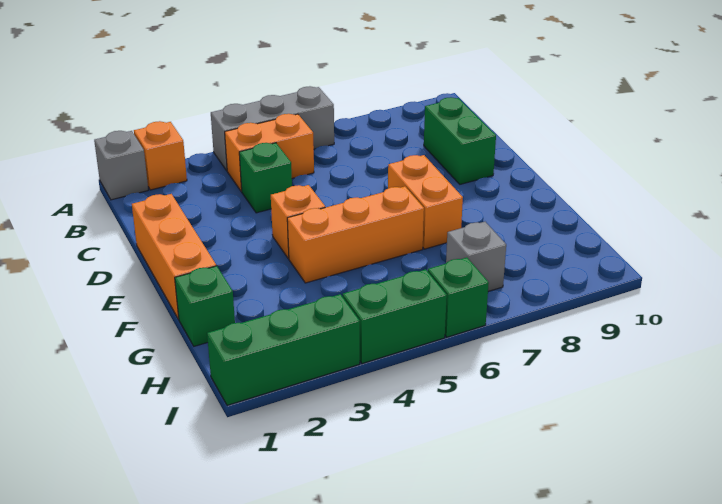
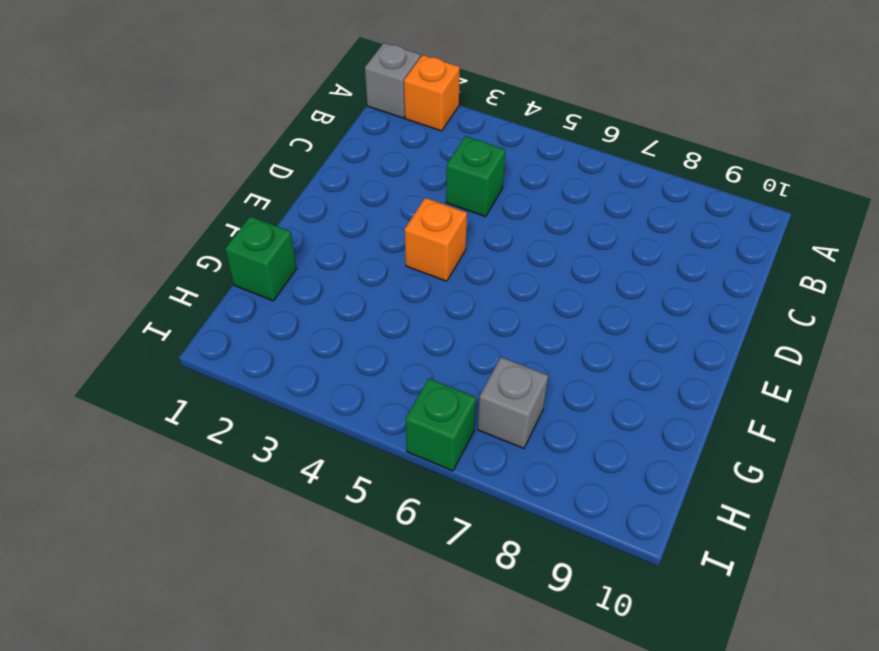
none -> grey 1x3 brick [211,86,334,171]
none -> orange 1x2 brick [225,114,314,191]
none -> green 1x2 brick [424,97,496,184]

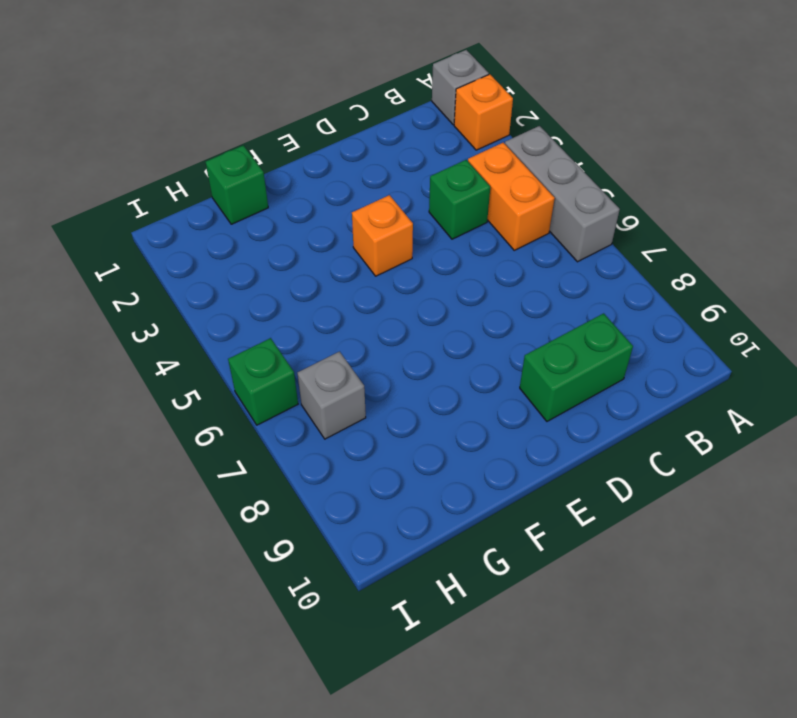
none -> orange 1x3 brick [132,194,216,319]
none -> orange 1x2 brick [388,155,463,249]
none -> orange 1x3 brick [287,187,424,283]

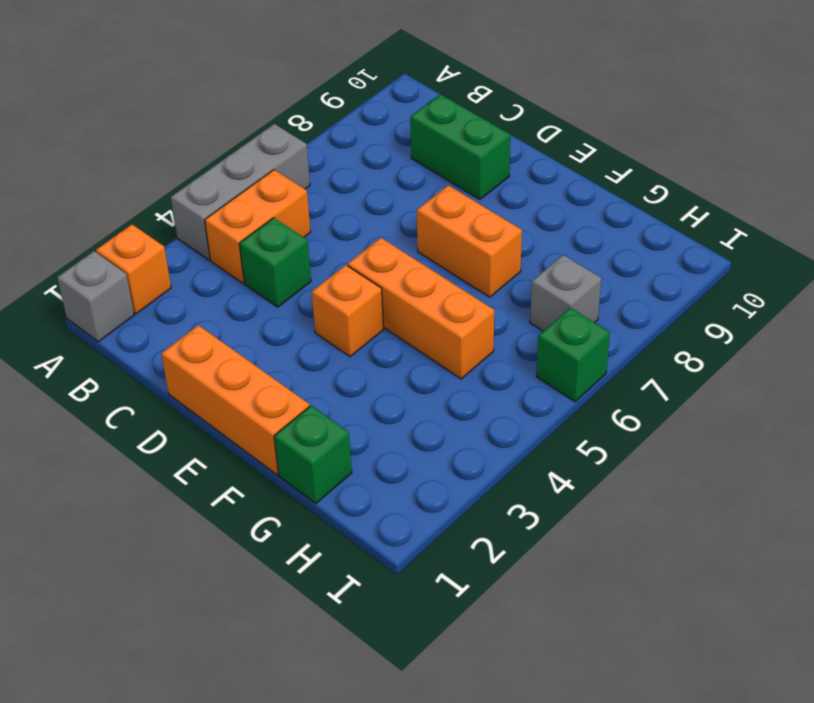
orange 1x3 brick [348,238,494,379] -> orange 1x3 brick turned to [287,187,424,283]
none -> green 1x3 brick [207,294,360,405]
none -> green 1x2 brick [343,269,447,364]

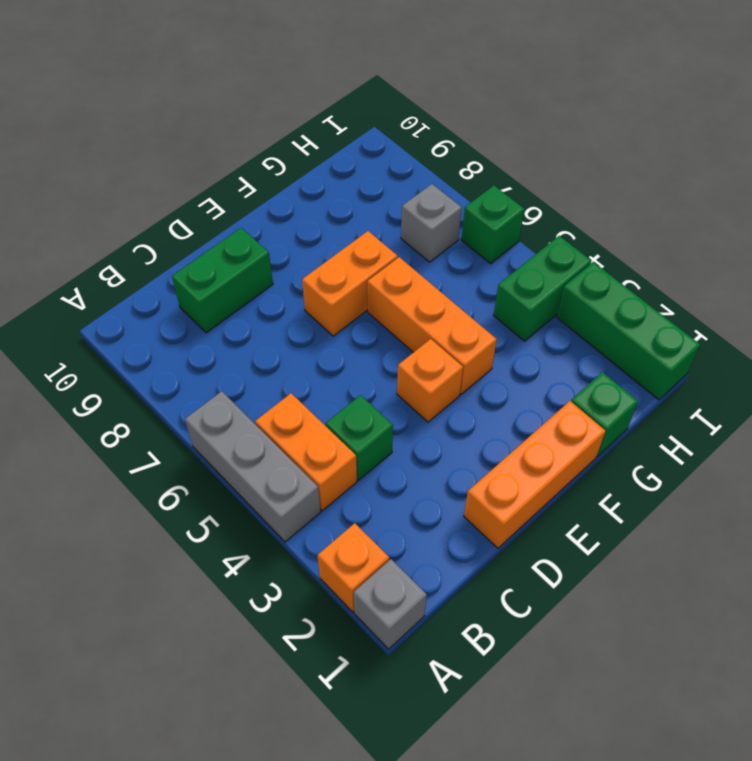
green 1x2 brick [494,236,591,341] -> green 1x2 brick turned to [343,269,447,364]

